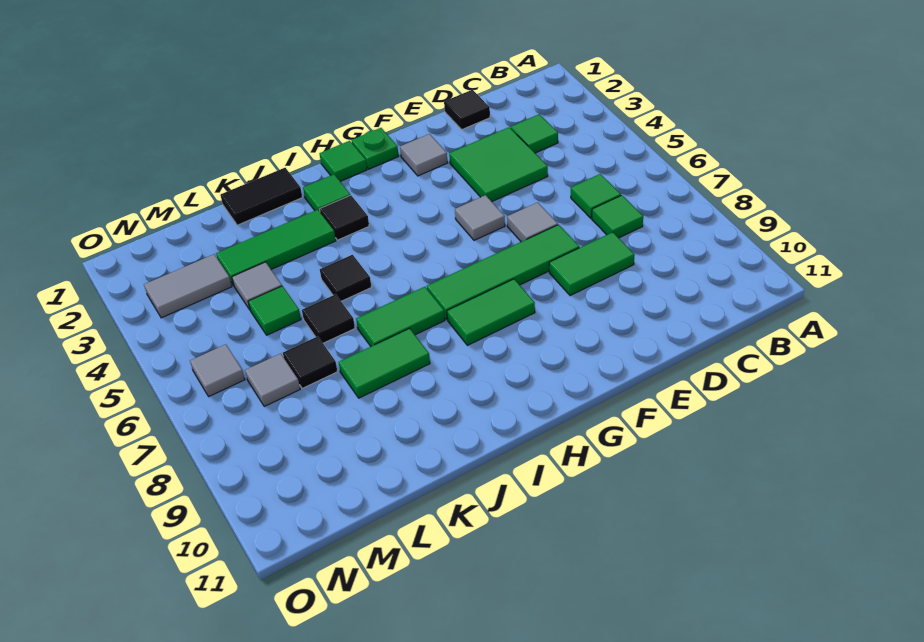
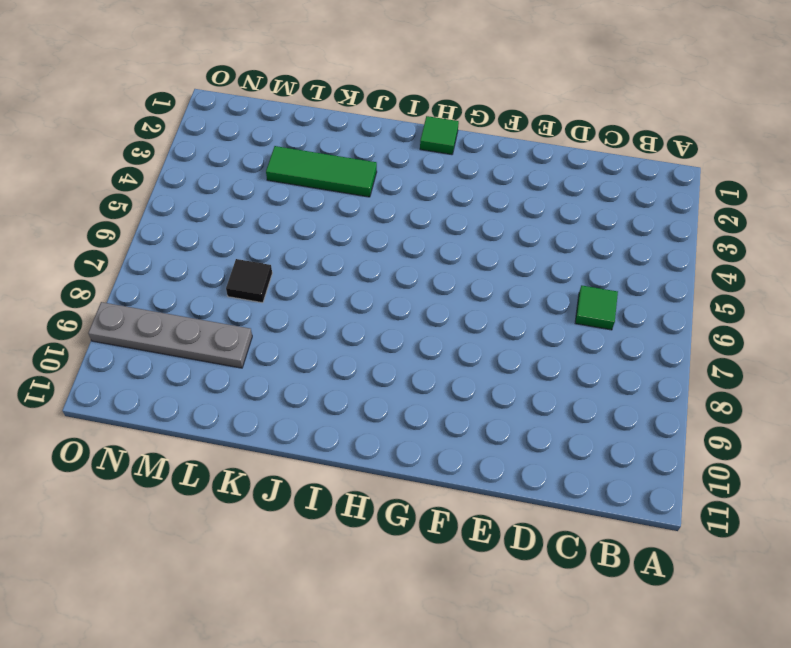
grey 1x4 plate [88,302,252,368] -> none
none -> green 1x1 tile [511,114,558,153]
none -> green 1x1 tile [592,195,643,238]
none -> black 1x1 tile [444,90,490,129]

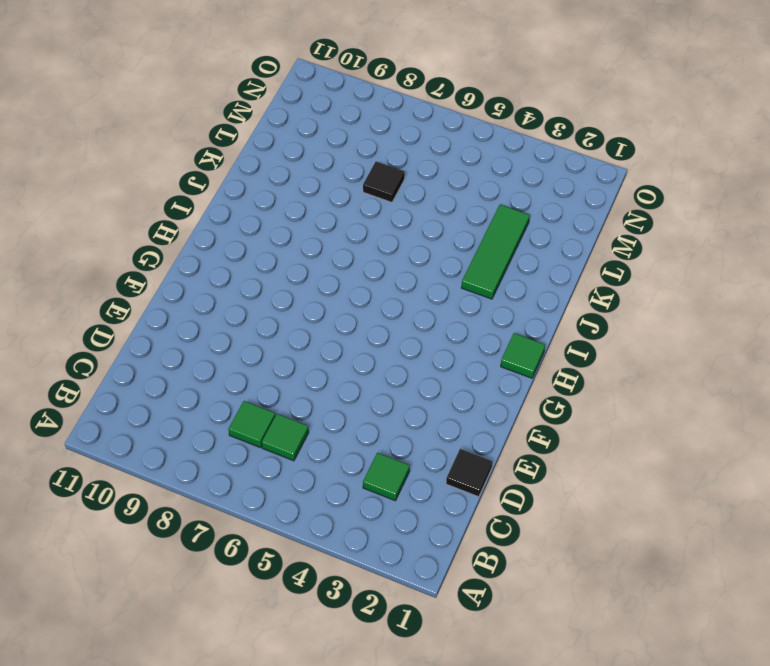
none -> green 2x2 tile [449,127,548,202]
none -> green 1x2 tile [549,232,635,296]
none -> grey 1x1 tile [507,202,558,242]

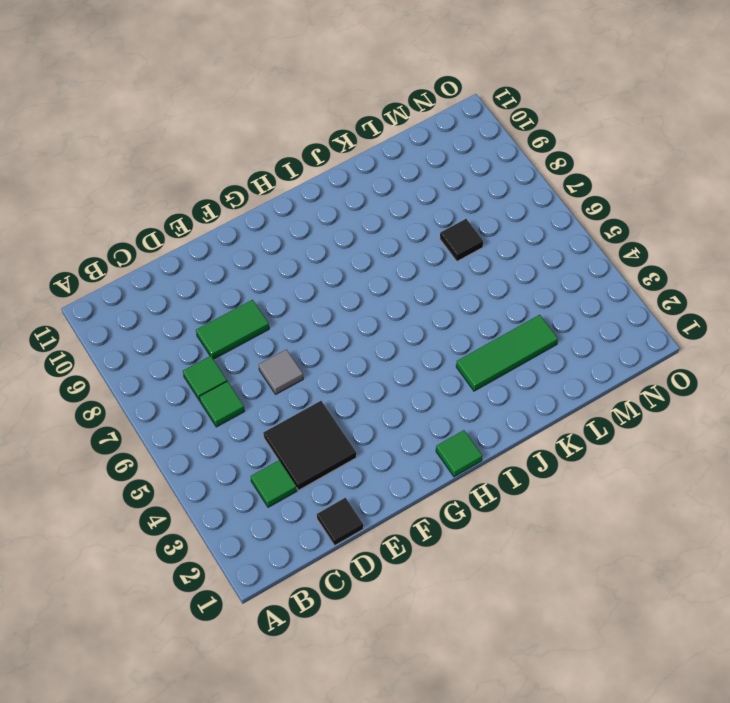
black 2x2 tile [263,401,357,490] -> green 2x2 tile [449,127,548,202]
none -> green 1x4 tile [427,225,579,320]
none -> grey 1x1 tile [400,134,448,176]
none -> grey 1x1 tile [455,195,505,240]

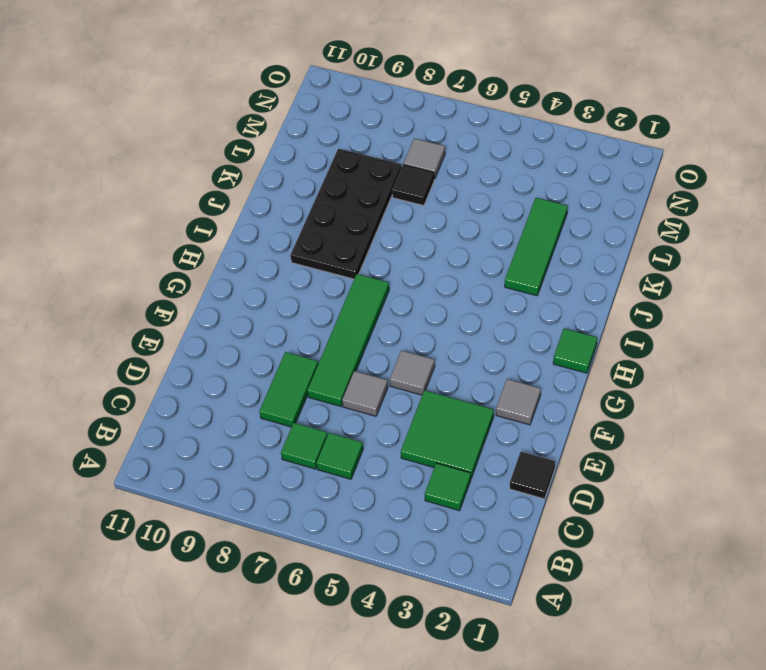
black 2x4 plate [290,148,402,279] -> green 1x2 tile [339,328,430,398]
none -> green 1x1 plate [351,128,399,169]
none -> green 1x2 tile [447,279,535,345]
none -> green 1x1 tile [303,174,350,212]

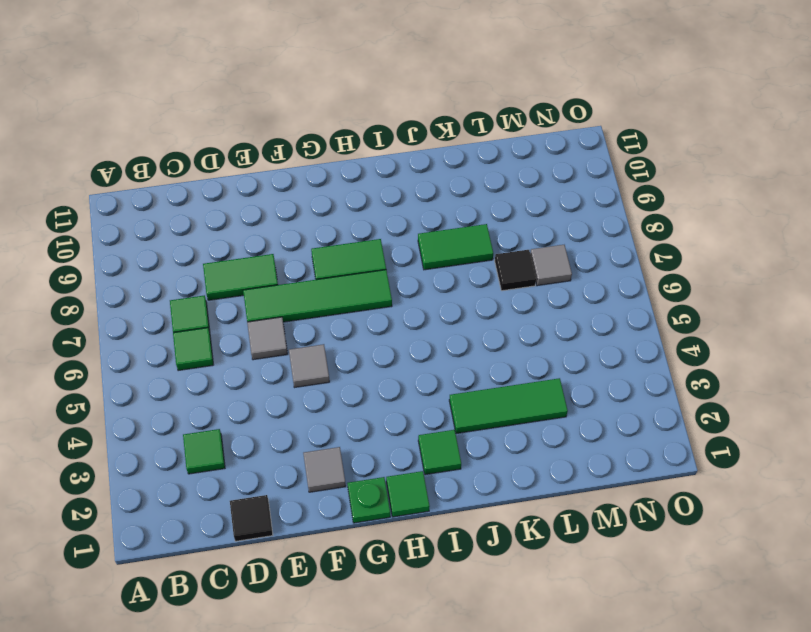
none -> green 2x2 tile [449,127,548,202]
none -> black 1x1 tile [320,195,369,240]
none -> green 1x2 tile [356,287,445,346]

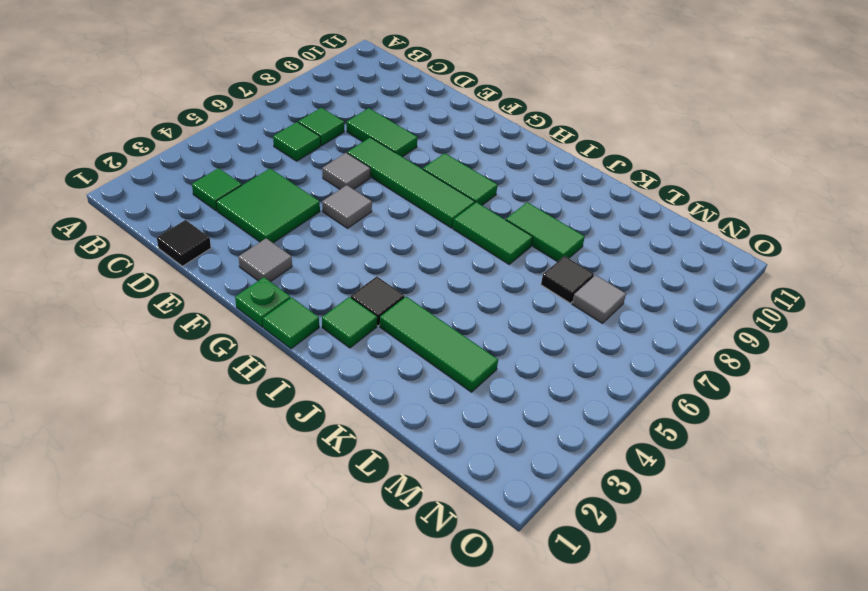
none -> black 1x2 tile [220,168,302,225]
none -> black 1x1 tile [320,255,371,301]
none -> black 1x1 tile [302,294,355,343]

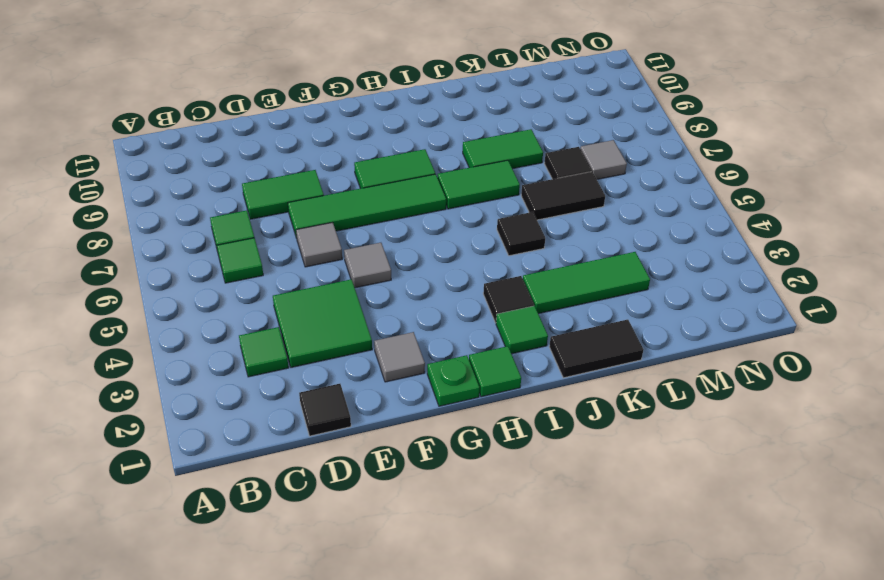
black 1x2 tile [521,172,605,220] -> black 1x1 tile [302,294,355,343]
none -> grey 1x1 tile [232,262,282,310]
none -> green 1x1 tile [248,286,301,335]
none -> grey 1x2 tile [144,254,232,318]

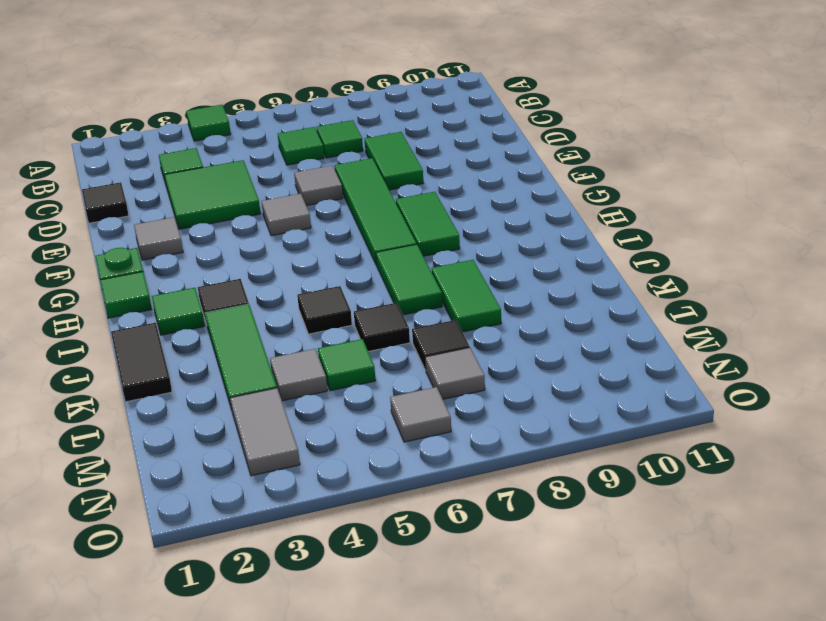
green 1x1 tile [186,105,231,141] -> none

